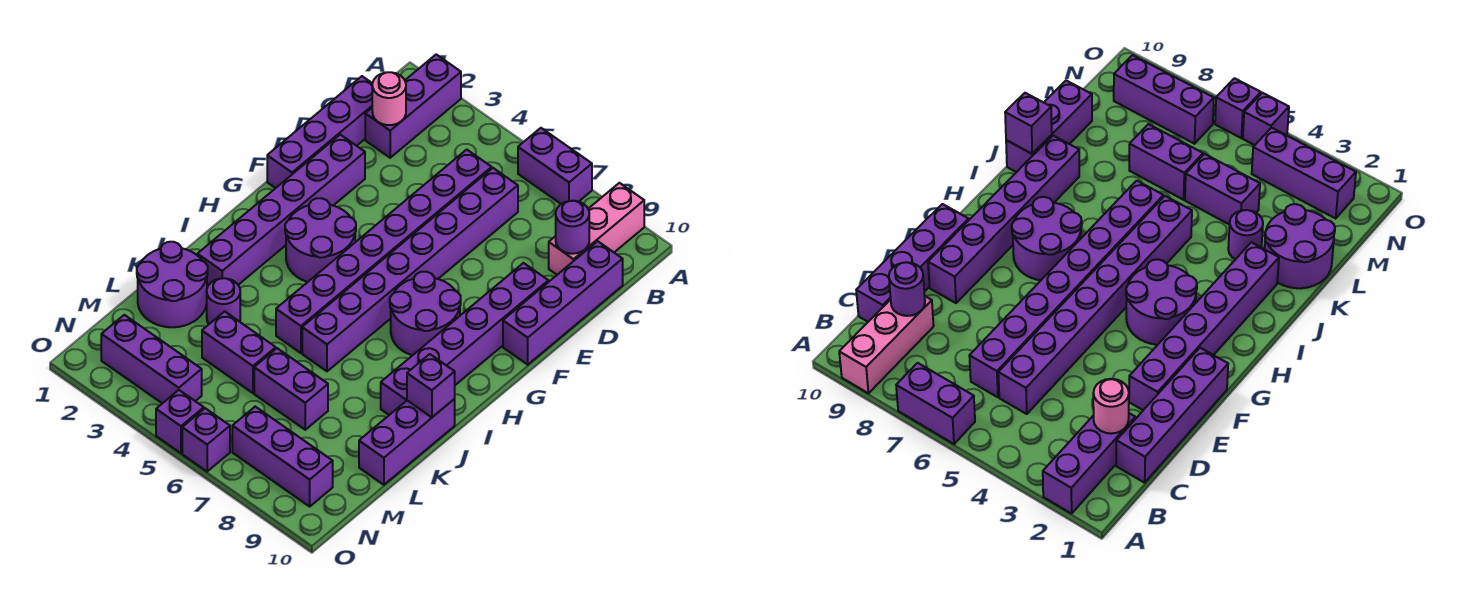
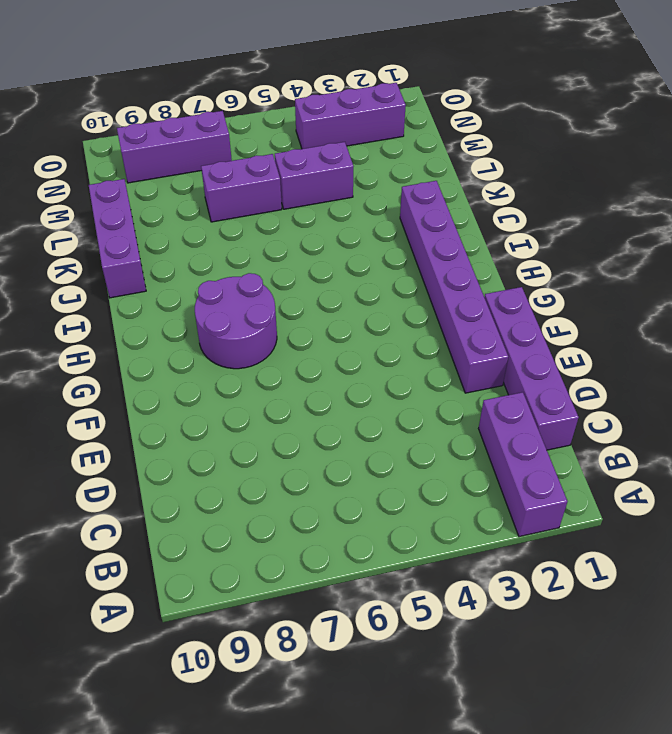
none -> purple 1x2 brick [518,128,592,204]
none -> pink 1x3 brick [549,183,644,275]
none -> purple 1x8 brick [276,150,492,353]

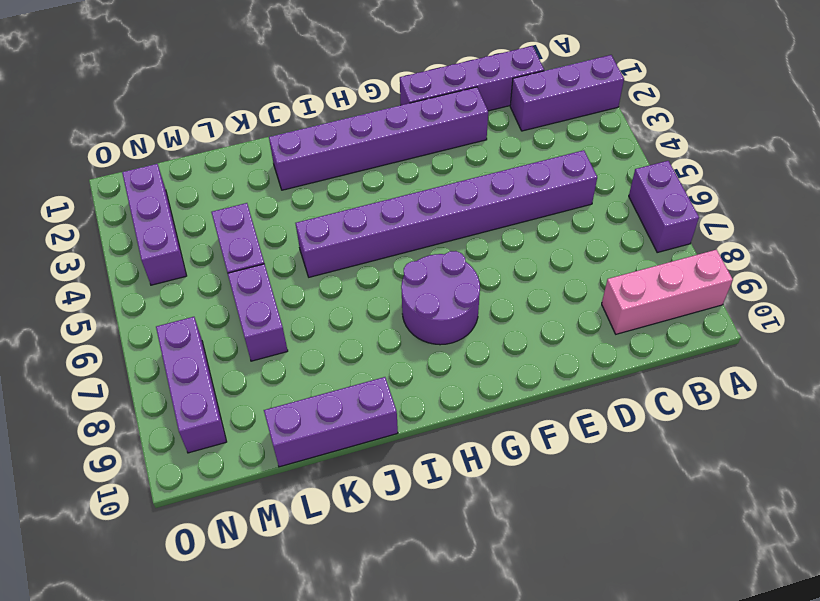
none -> purple 1x8 brick [302,168,518,371]
none -> purple 1x4 brick [503,241,623,365]
none -> purple 1x6 brick [381,263,548,415]

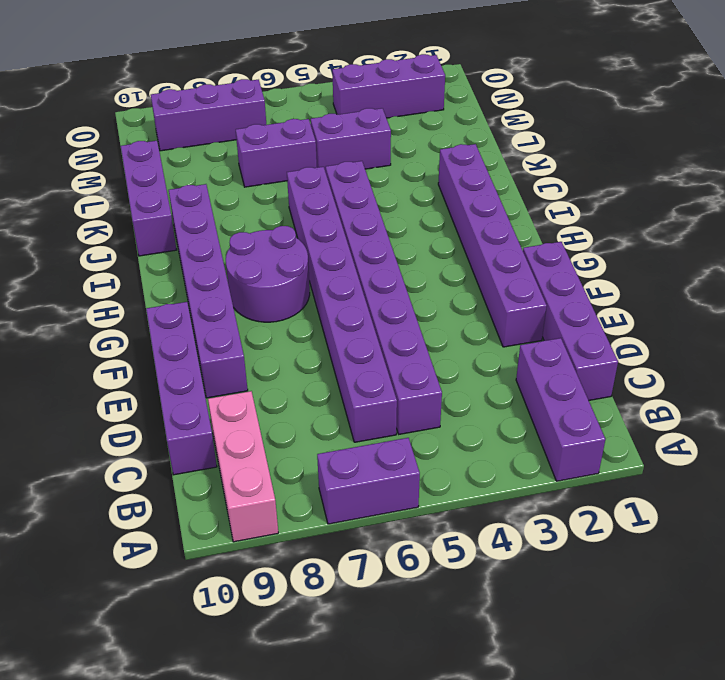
none -> purple 2x2 round brick [285,198,356,282]
none -> purple 2x2 round brick [137,242,208,327]
none -> purple 1x1 round brick [207,278,240,324]

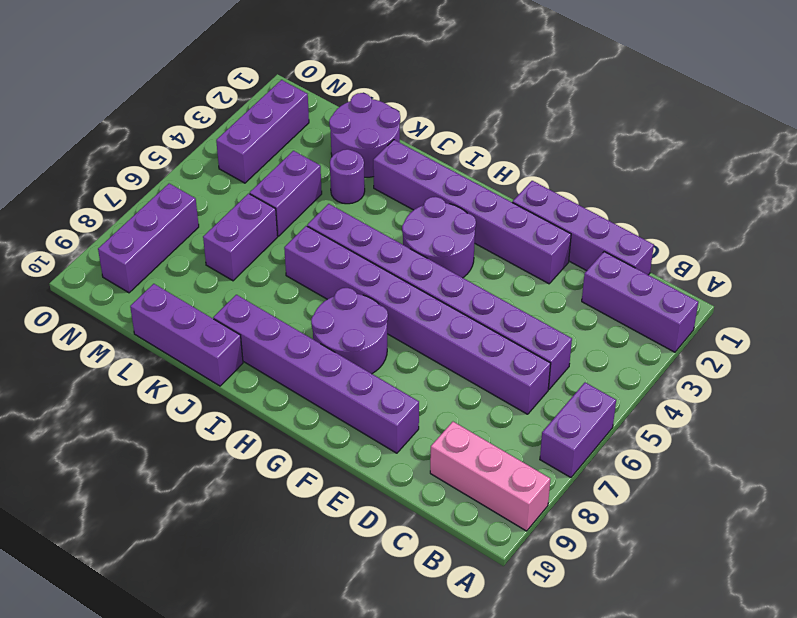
none -> purple 1x4 brick [503,241,623,365]
none -> purple 1x1 brick [156,390,204,453]
none -> purple 1x1 brick [182,408,230,471]

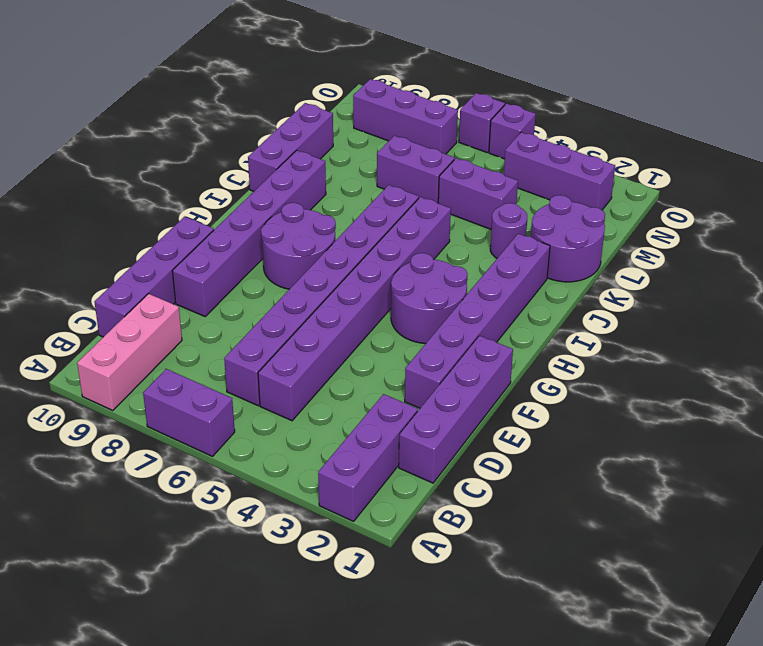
none -> pink 1x1 round brick [372,72,406,125]
none -> purple 1x1 round brick [556,201,589,254]
none -> purple 1x1 brick [407,354,455,417]

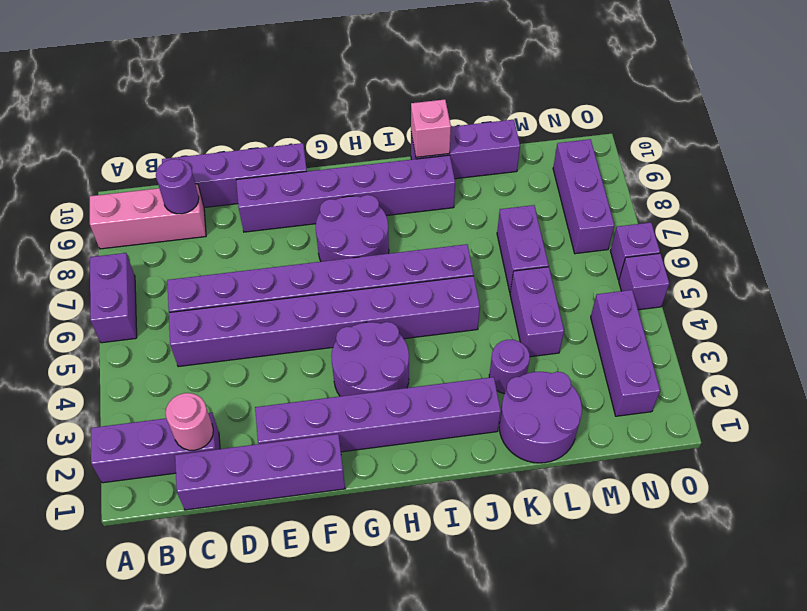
pink 1x1 brick [411,99,451,157] -> purple 1x1 brick [407,354,455,417]

